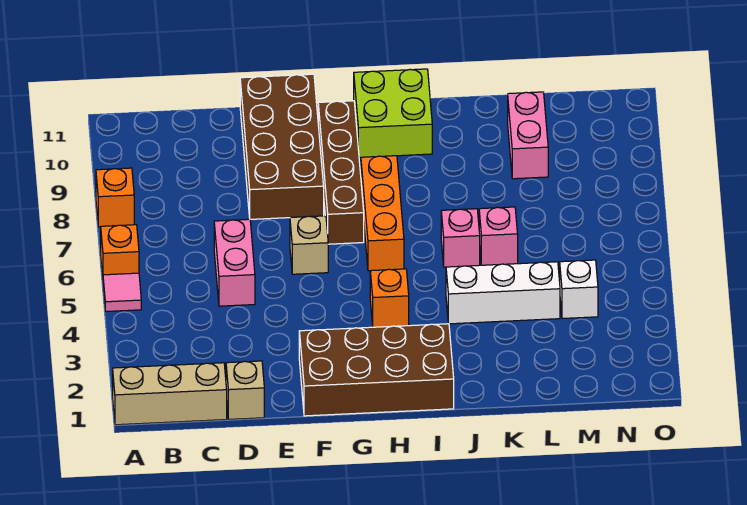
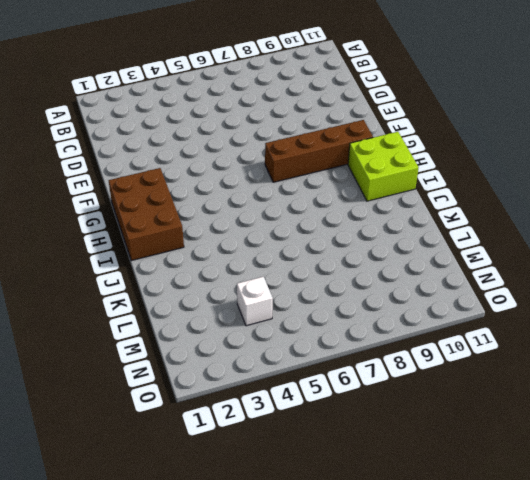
brown 2x3 brick [109,168,184,261] -> brown 2x4 brick [299,324,454,416]
none -> tan 1x3 brick [113,363,227,425]
none -> pink 1x1 tile [103,273,141,312]
none -> orange 1x1 brick [101,225,139,278]

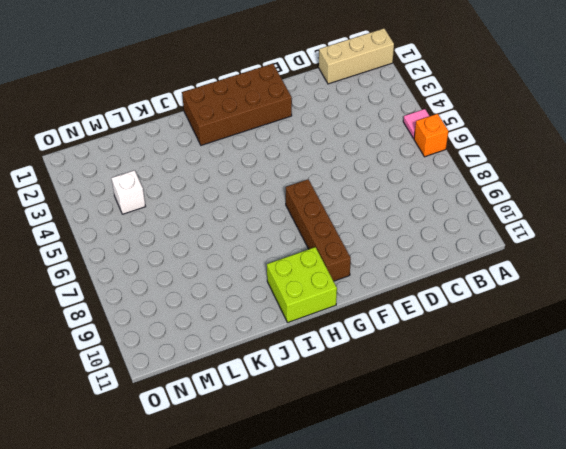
none -> orange 1x1 brick [96,168,134,227]
none -> tan 1x1 brick [226,361,264,419]
none -> pink 1x2 brick [214,219,255,306]

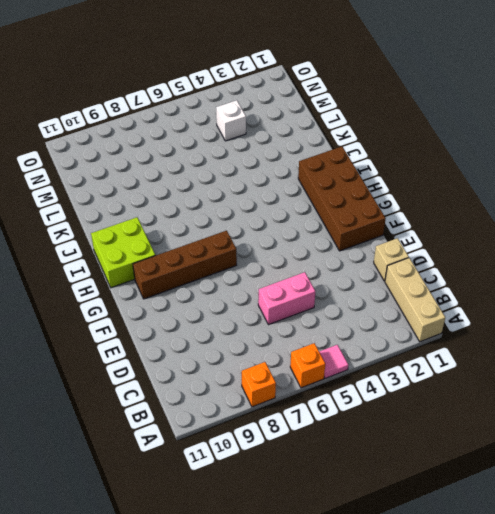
none -> brown 2x4 brick [240,74,324,219]
none -> tan 1x1 brick [290,216,328,274]
none -> orange 1x1 brick [370,269,409,327]

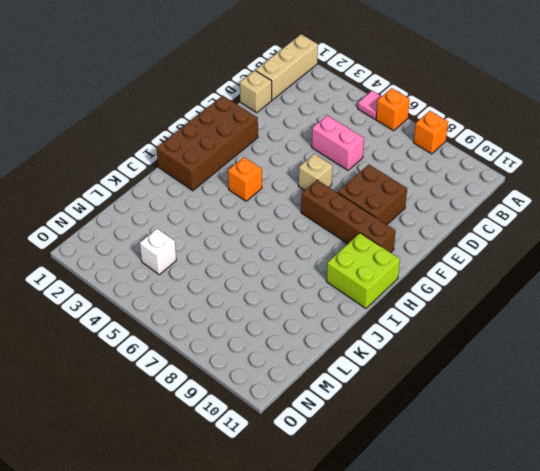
brown 2x2 brick [337,164,407,224] -> brown 2x4 brick [240,74,324,219]
none -> orange 1x3 brick [361,156,404,271]
none -> white 1x3 brick [446,262,560,324]
none -> pink 1x1 brick [441,209,480,267]

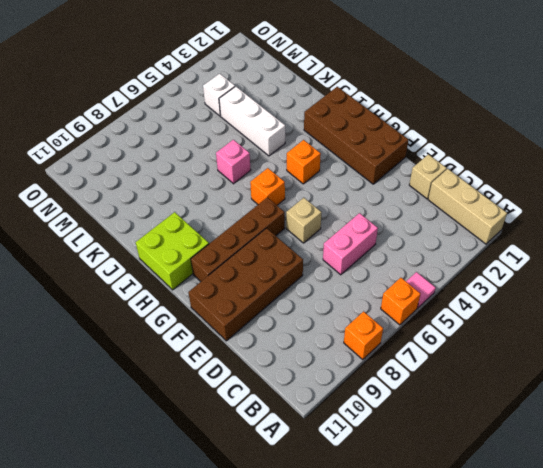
orange 1x1 brick [250,168,285,205] -> orange 1x3 brick [361,156,404,271]
none -> pink 1x1 brick [479,207,518,265]
none -> pink 1x2 brick [508,92,548,179]

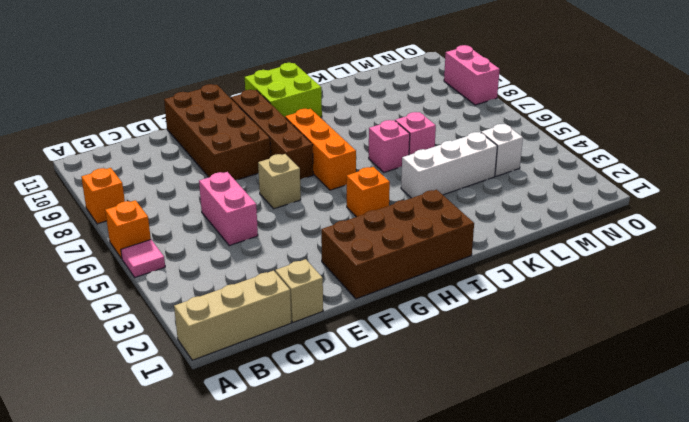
pink 1x2 brick [444,45,500,105] -> pink 1x2 brick moved to [508,92,548,179]

